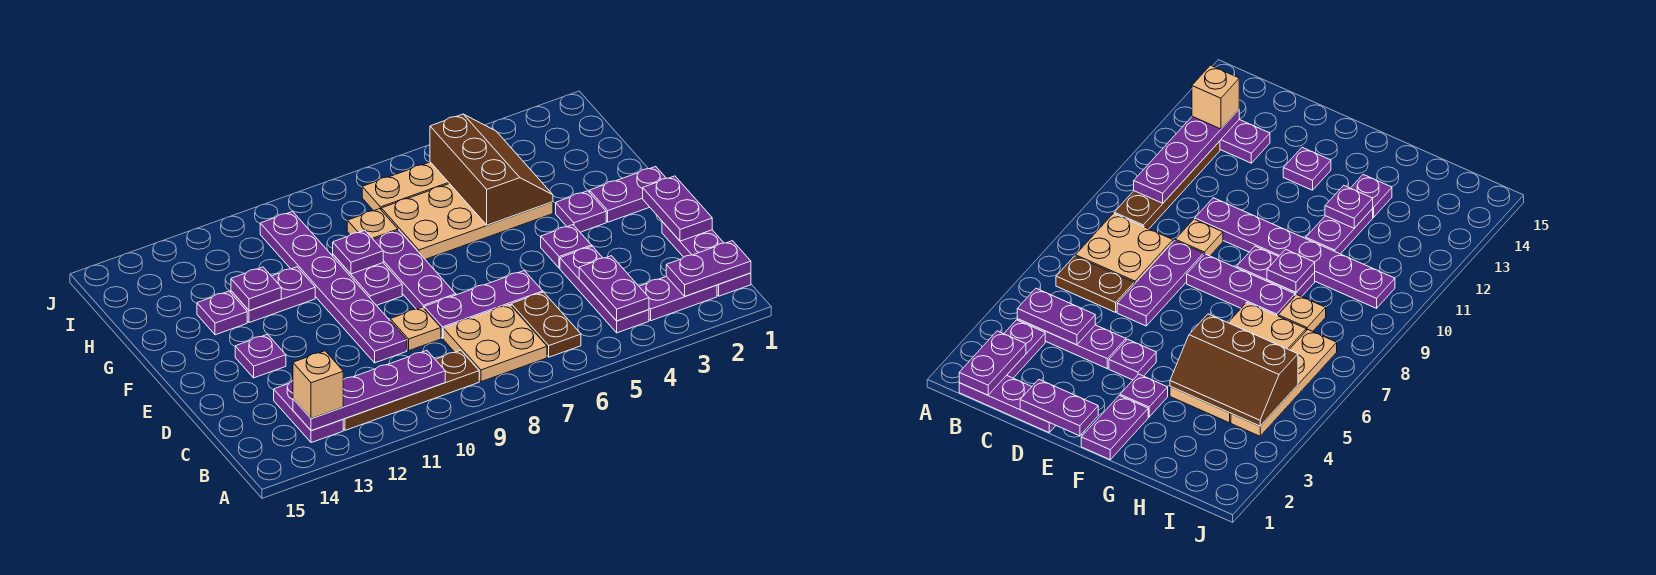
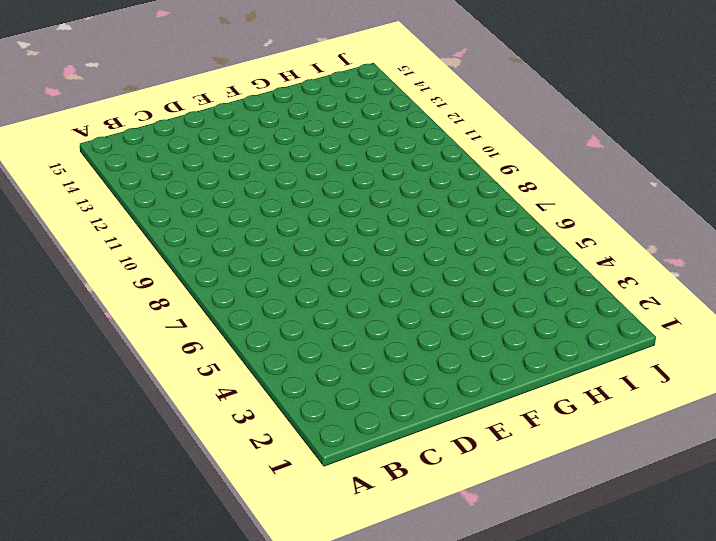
none -> purple 1x3 plate [662,222,751,296]
none -> purple 1x2 plate [639,276,717,321]
none -> purple 1x3 plate [560,246,649,333]

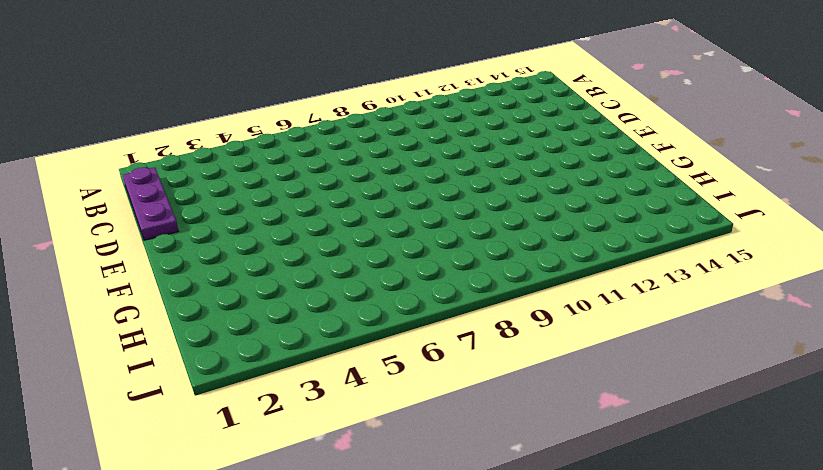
none -> purple 1x2 plate [639,276,717,321]
none -> purple 1x3 plate [560,246,649,333]
none -> brown 1x2 plate [511,292,581,357]

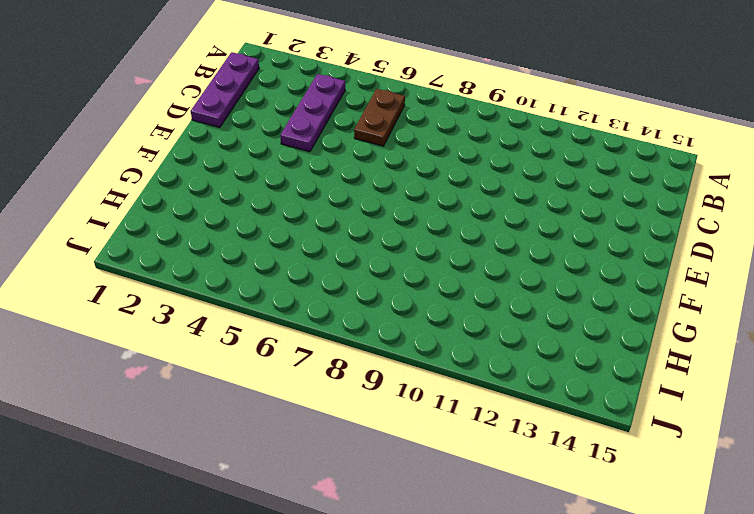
none -> purple 1x2 plate [639,276,717,321]
none -> tan 2x2 plate [443,304,547,382]
none -> brown 1x4 plate [343,350,479,430]

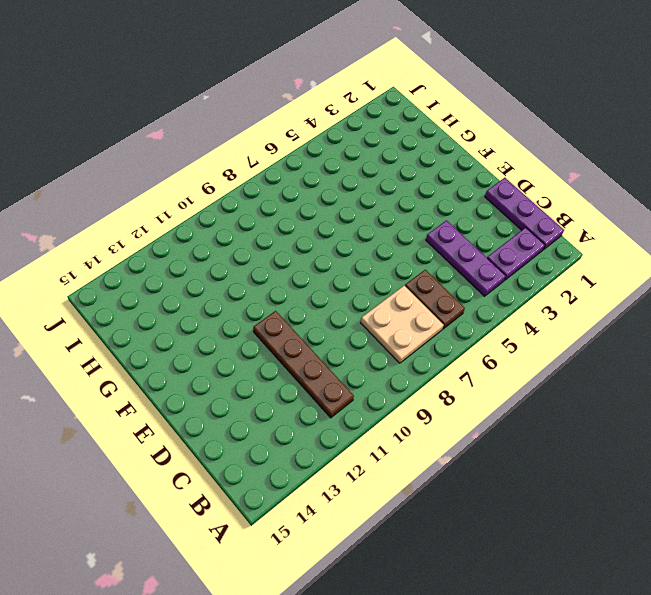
brown 1x4 plate [253,311,354,418] -> brown 1x4 plate turned to [343,350,479,430]
none -> purple 1x2 plate [274,381,343,443]
none -> purple 1x3 plate [424,271,543,339]
none -> tan 1x1 plate [390,307,441,351]

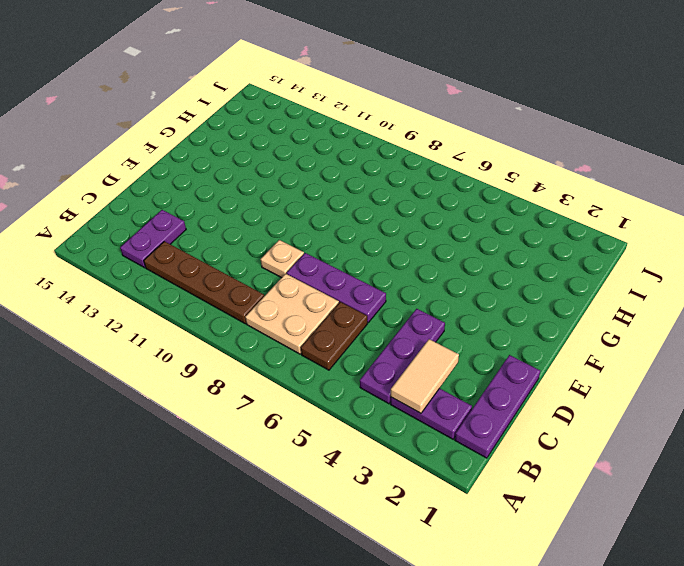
tan 1x2 tile [391,339,459,413] -> none
none -> purple 1x6 plate [260,212,407,363]
none -> purple 1x1 plate [541,225,591,268]
none -> purple 1x3 plate [373,230,456,309]

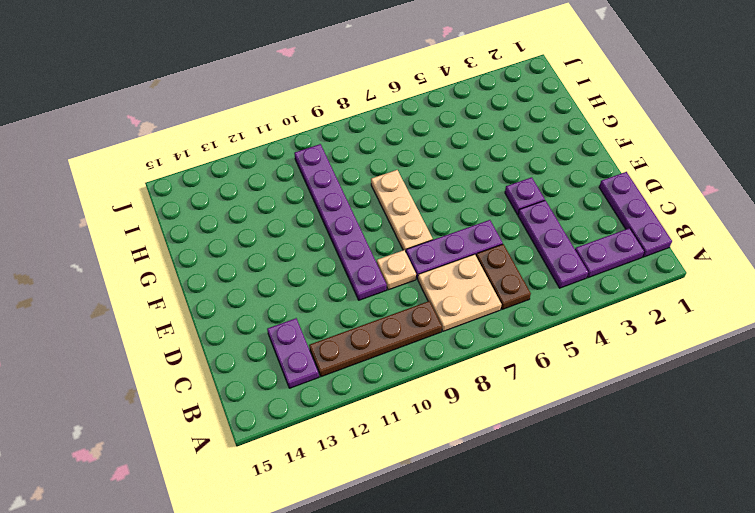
tan 1x3 plate [371,170,433,252] -> purple 1x3 plate [373,230,456,309]
none -> purple 1x1 plate [235,334,286,378]
none -> purple 1x2 plate [590,167,666,222]
none -> purple 1x1 plate [556,191,606,232]

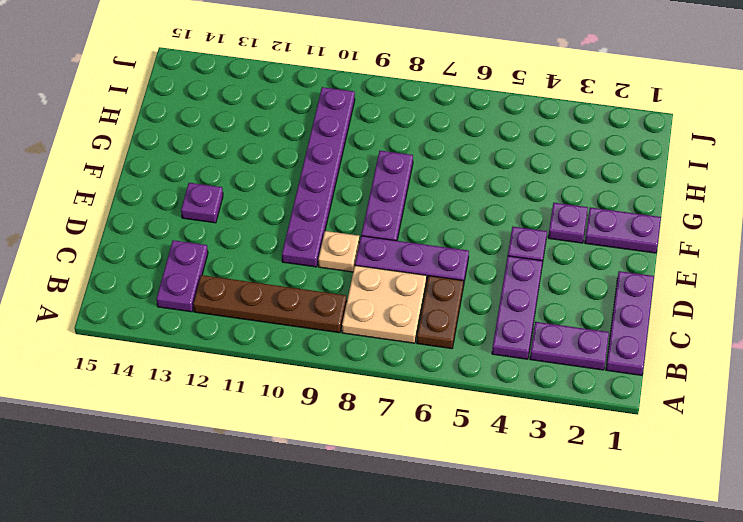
none -> purple 1x2 plate [333,255,402,305]
none -> tan 2x4 plate [381,184,553,259]
none -> purple 1x2 plate [231,267,315,323]

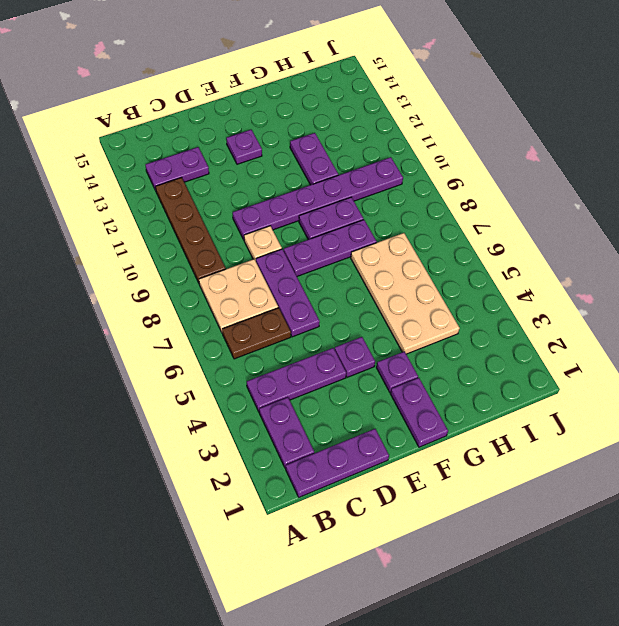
none -> purple 1x1 plate [197,291,247,335]
none -> tan 1x1 plate [347,209,398,239]
none -> tan 1x4 plate [362,162,449,211]

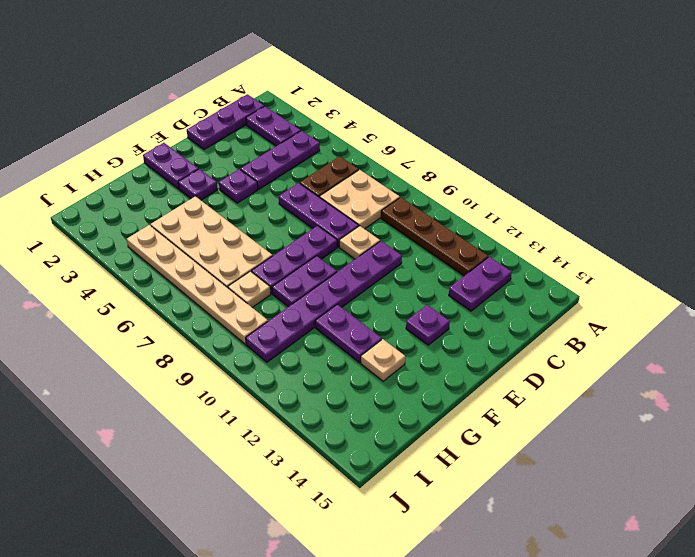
tan 1x1 plate [361,339,405,381] -> purple 1x1 plate [197,291,247,335]
tan 1x6 plate [127,225,268,344] -> tan 1x4 plate [362,162,449,211]
none -> purple 1x2 plate [666,241,751,296]
none -> purple 1x2 plate [579,256,649,321]
none -> purple 1x4 plate [293,350,445,431]

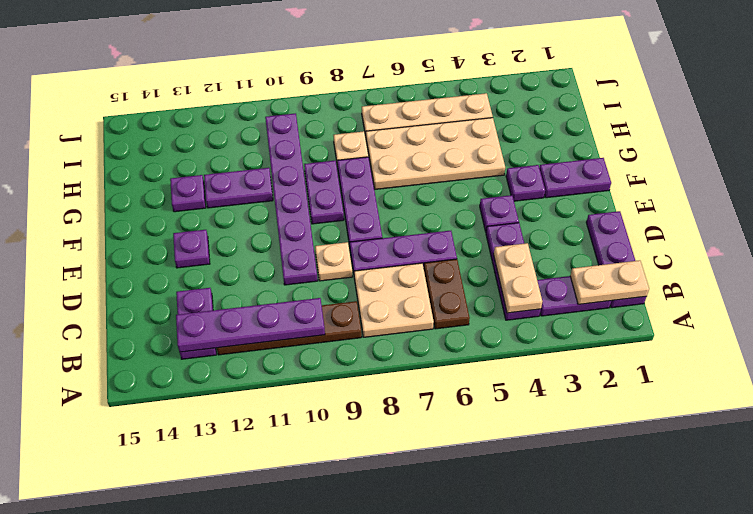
tan 1x2 plate [570,260,649,305] -> purple 1x2 plate [666,241,751,296]
tan 1x2 plate [494,243,542,313] -> purple 1x2 plate [579,256,649,321]
none -> purple 1x2 plate [643,176,712,241]
none -> brown 2x3 slope [430,114,553,225]
none -> purple 1x1 plate [333,230,383,274]

